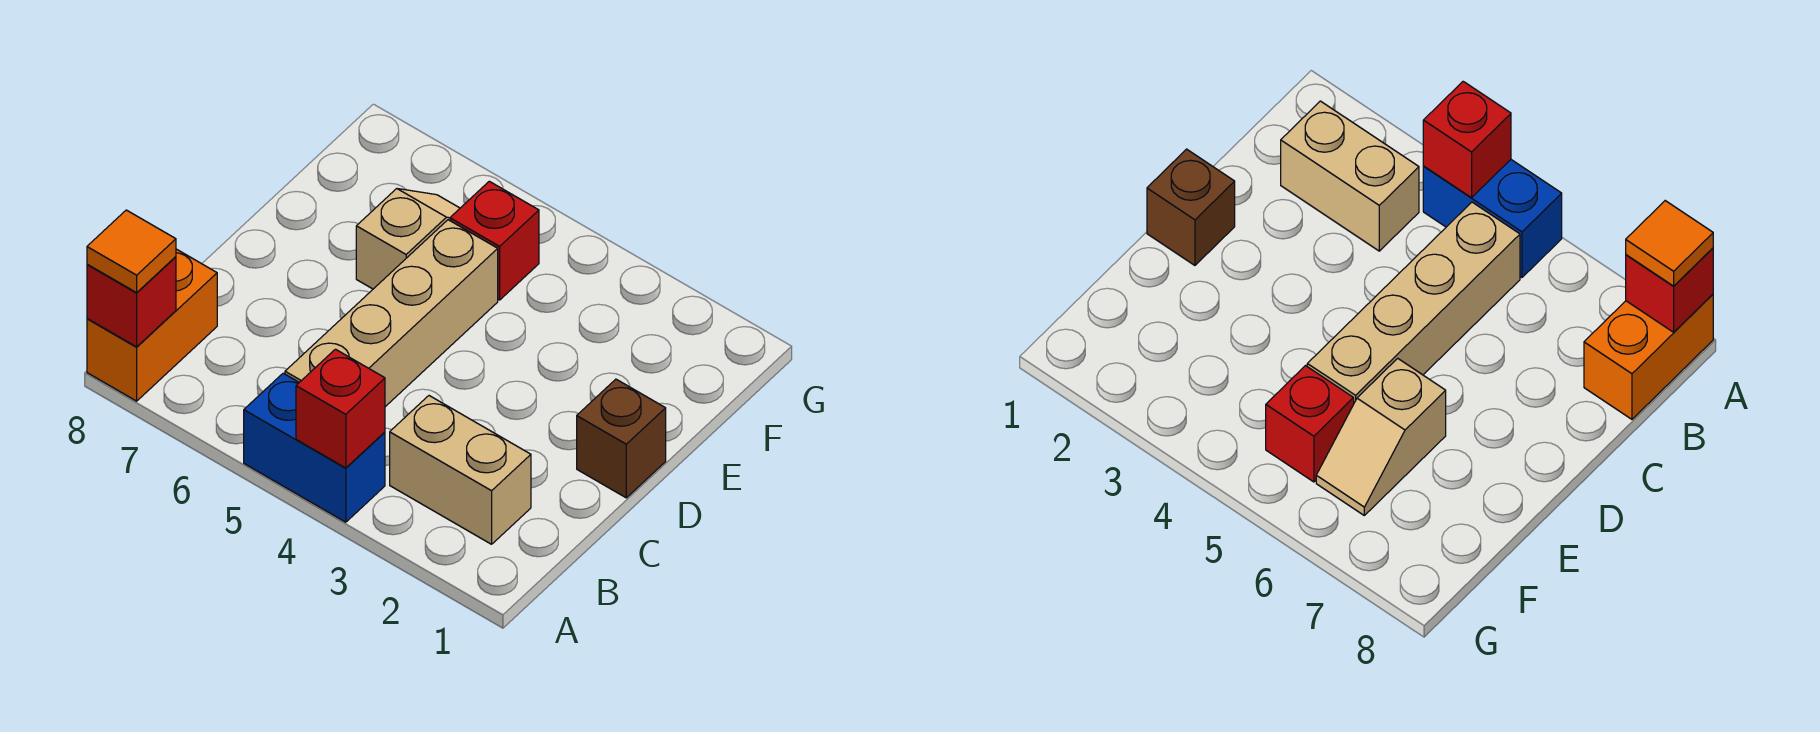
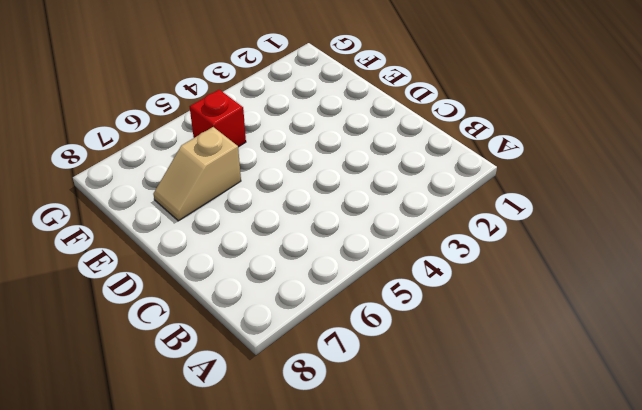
tan 1x2 slope [153,127,241,221] -> tan 1x2 slope turned to [356,189,460,289]
none -> blue 1x2 brick [244,373,385,522]
none -> orange 1x2 brick [87,249,217,401]

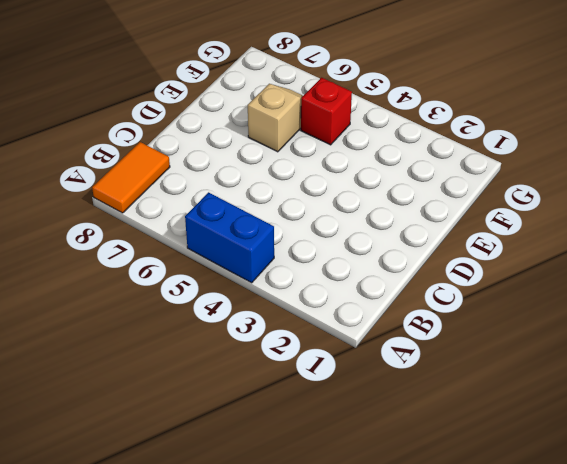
orange 1x2 tile [92,142,170,213] -> orange 1x2 brick [87,249,217,401]
none -> tan 1x2 brick [390,396,531,544]
none -> tan 1x4 brick [285,220,498,407]

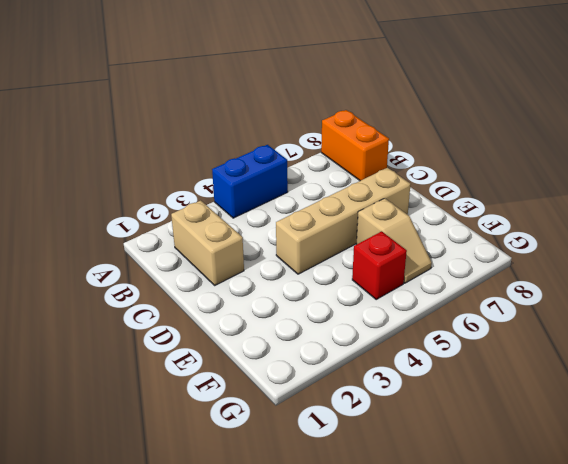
tan 1x2 brick [171,200,244,285] -> tan 1x2 brick turned to [390,396,531,544]
tan 1x4 brick [276,168,411,274] -> tan 1x4 brick turned to [285,220,498,407]
none -> brown 1x1 brick [577,379,666,498]
none -> red 1x1 brick [296,349,385,468]

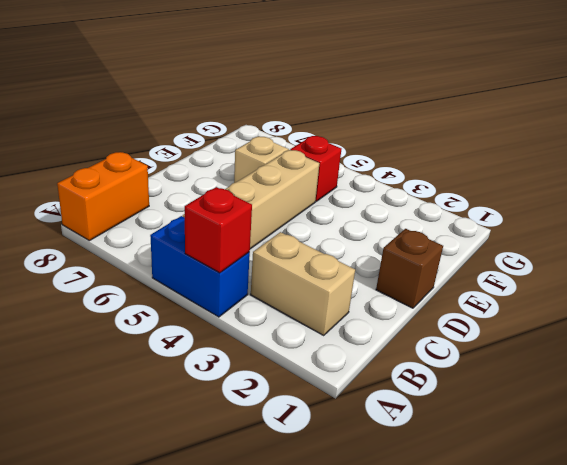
none -> red 1x1 brick [87,257,176,347]
none -> orange 1x1 tile [87,210,176,293]

